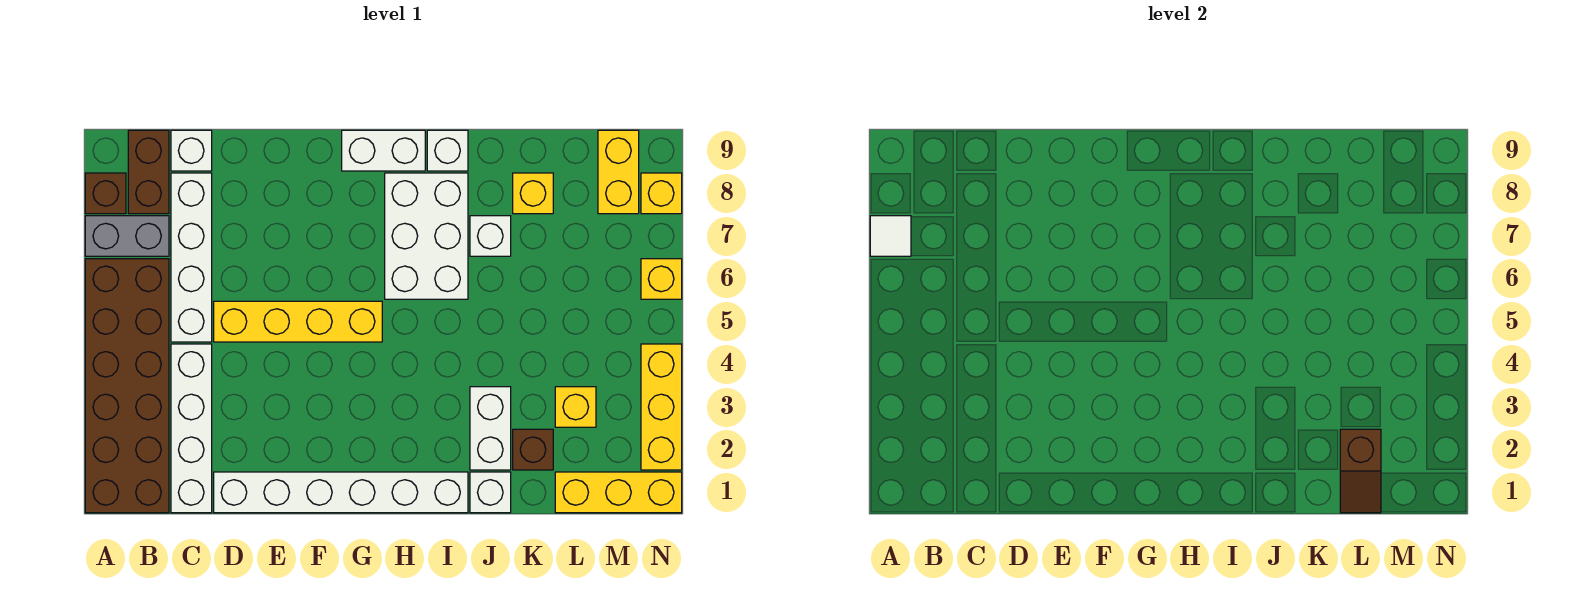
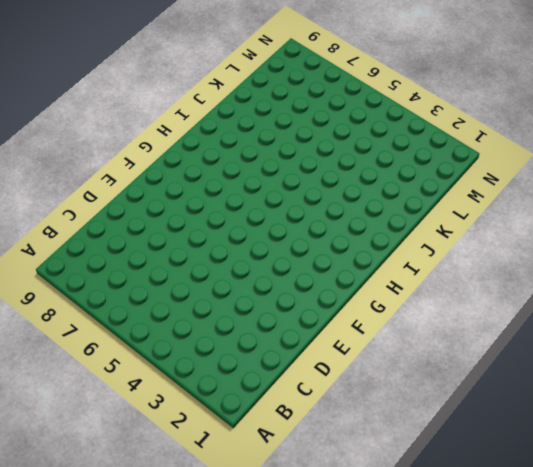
none -> brown 2x6 brick [85,259,169,513]
none -> grey 1x2 brick [85,216,169,256]
none -> brown 1x1 brick [85,173,126,214]

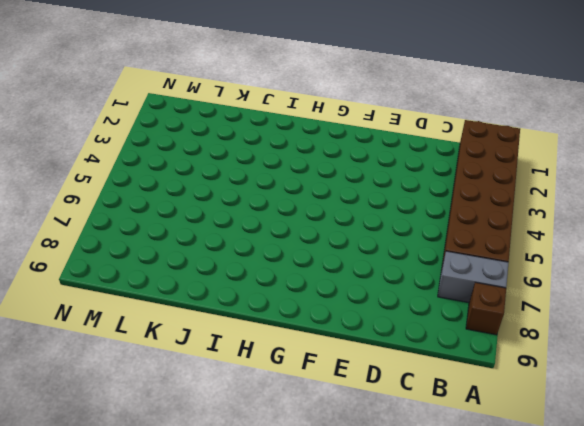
none -> brown 1x2 brick [128,130,169,214]
none -> white 1x4 brick [171,344,212,513]
none -> white 1x4 brick [171,173,212,342]

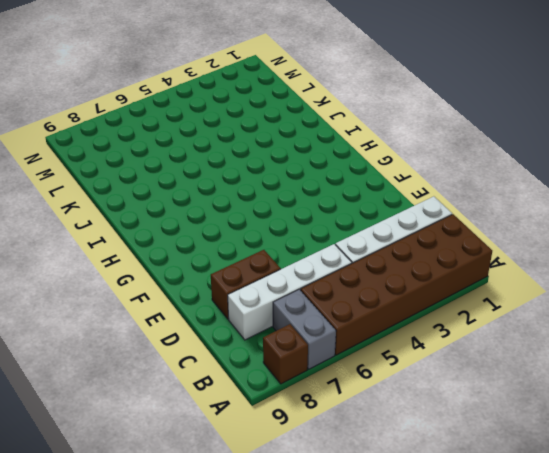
brown 1x2 brick [211,250,281,319] -> brown 1x2 brick moved to [128,130,169,214]
none -> white 1x1 brick [171,130,212,171]
none -> white 1x6 brick [214,472,468,513]
none -> yellow 1x4 brick [214,301,382,342]

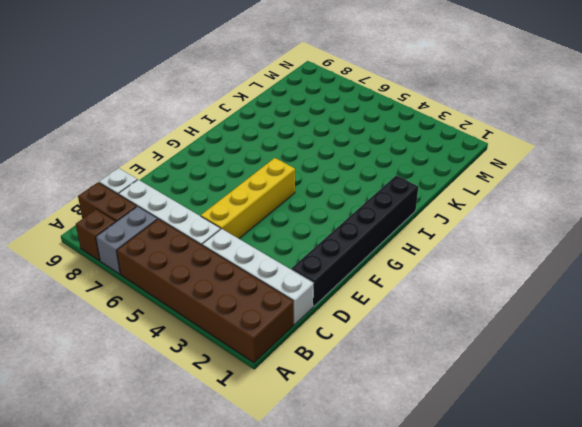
black 1x6 brick [291,175,418,307] -> white 1x6 brick [214,472,468,513]
none -> white 1x2 brick [342,130,425,171]
none -> white 2x3 brick [385,173,468,299]
none -> white 1x1 brick [427,130,468,171]

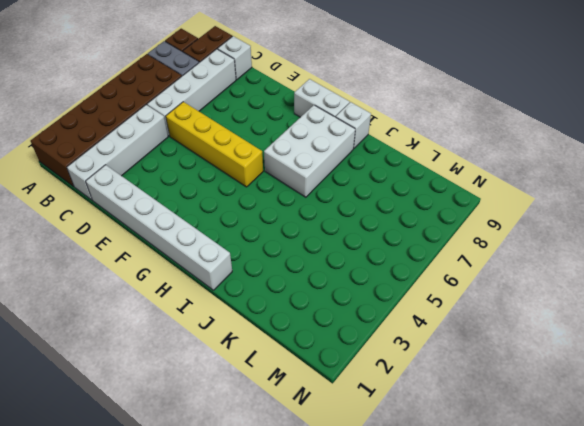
none -> white 1x1 brick [470,472,511,513]
none -> white 1x2 brick [470,387,511,470]
none -> white 1x1 brick [470,216,511,256]

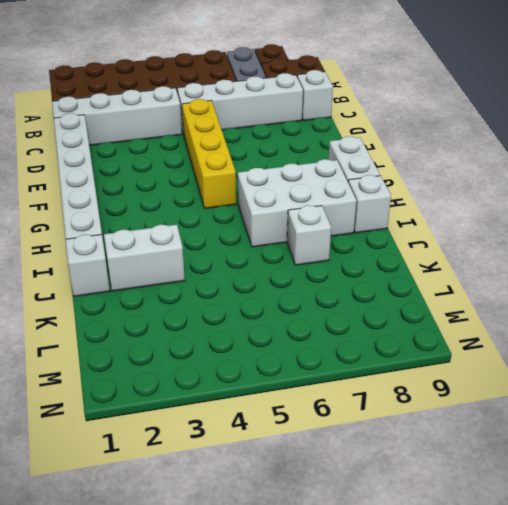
none -> brown 1x1 brick [513,429,553,470]
none -> yellow 1x1 brick [513,173,553,214]
none -> yellow 1x3 brick [555,472,682,513]

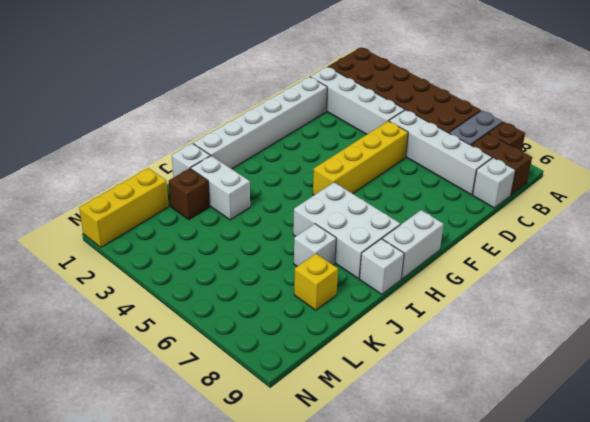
none -> yellow 1x1 brick [555,387,596,427]
none -> yellow 1x2 brick [598,130,639,214]
none -> yellow 1x3 brick [641,344,682,470]

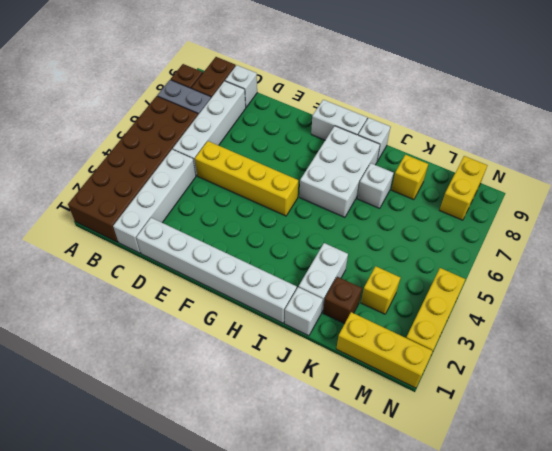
none -> yellow 1x1 brick [641,259,682,299]
none -> yellow 1x1 brick [641,173,682,214]
none -> white 1x1 tile [870,216,911,256]

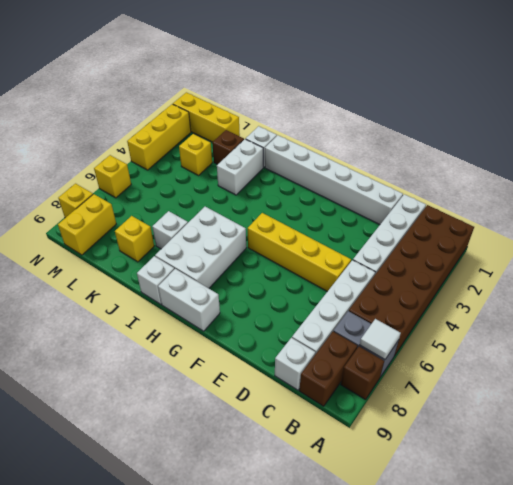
none -> brown 1x2 slope [1340,429,1381,513]

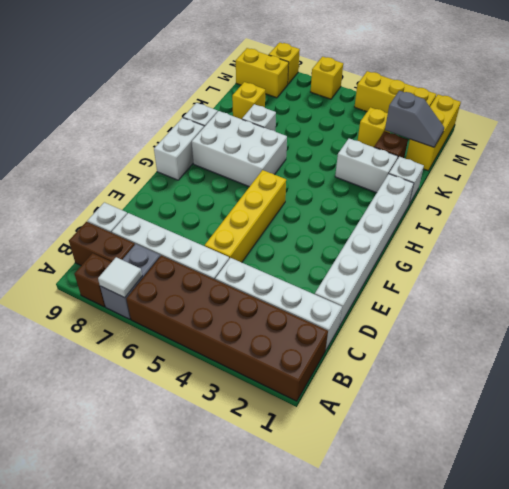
grey 1x2 slope [385,91,444,147] -> brown 1x2 slope [1340,429,1381,513]

